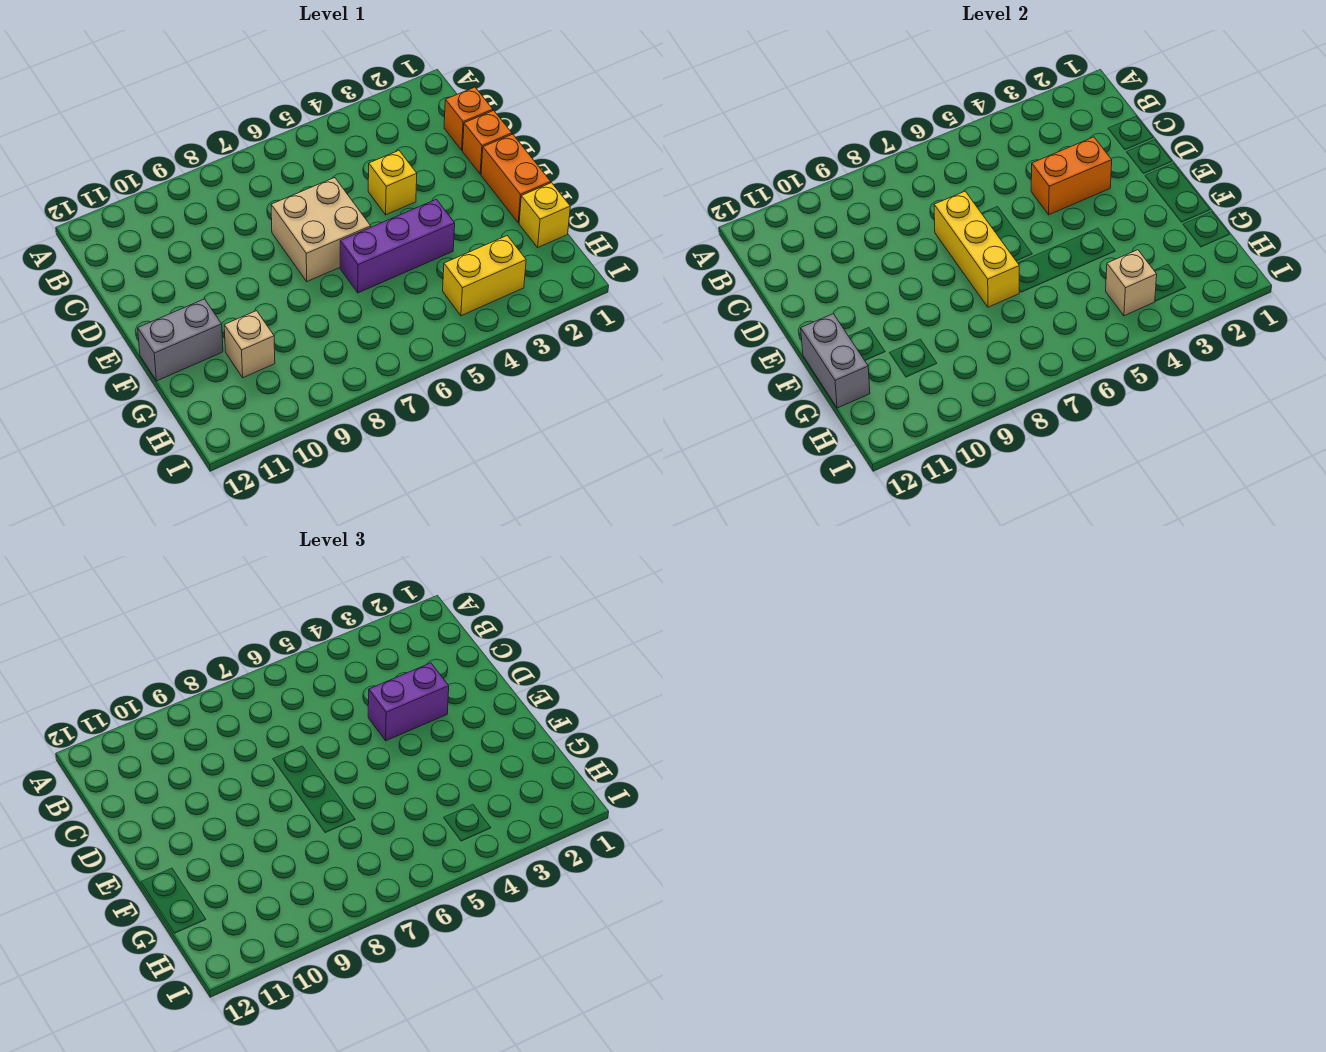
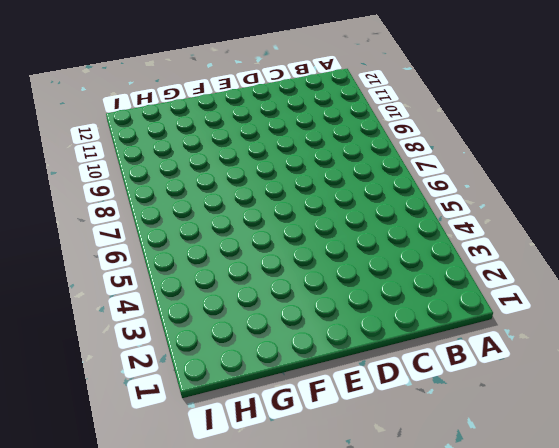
none -> orange 1x1 brick [444,87,493,150]
none -> orange 1x1 brick [463,111,512,174]
none -> yellow 1x1 brick [368,151,417,215]

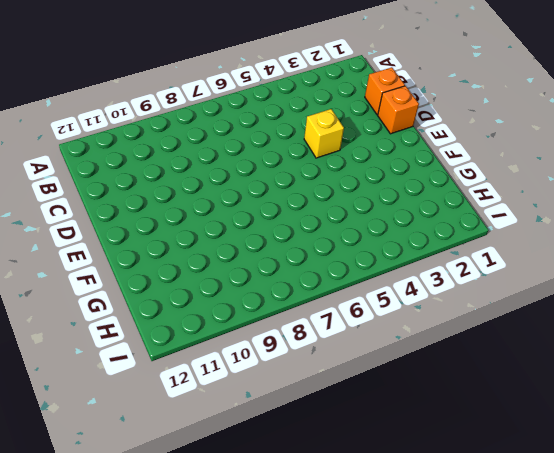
none -> tan 2x2 brick [271,178,371,281]
none -> orange 1x2 brick [481,134,551,223]
none -> purple 1x3 brick [340,199,455,293]

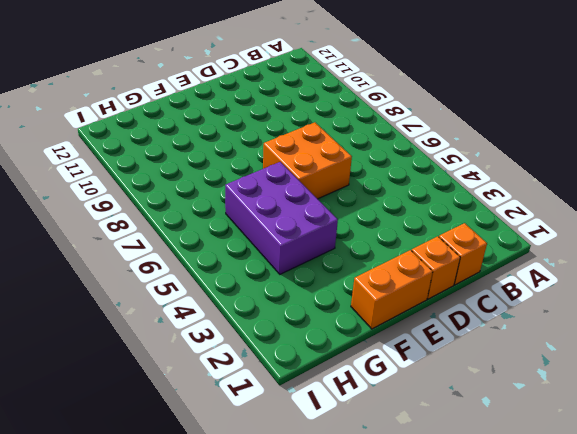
orange 2x2 brick [263,122,352,199] -> tan 2x2 brick [271,178,371,281]
purple 2x3 brick [225,162,338,274] -> purple 1x3 brick [340,199,455,293]
none -> yellow 1x1 brick [368,151,417,215]
none -> grey 1x2 brick [138,299,223,381]
none -> yellow 1x1 brick [519,183,570,247]

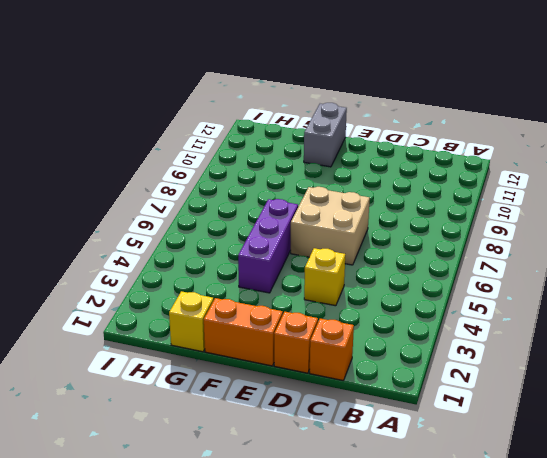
none -> tan 1x1 brick [224,311,275,378]
none -> yellow 1x2 brick [443,236,526,316]
none -> orange 1x2 brick [1031,137,1112,215]

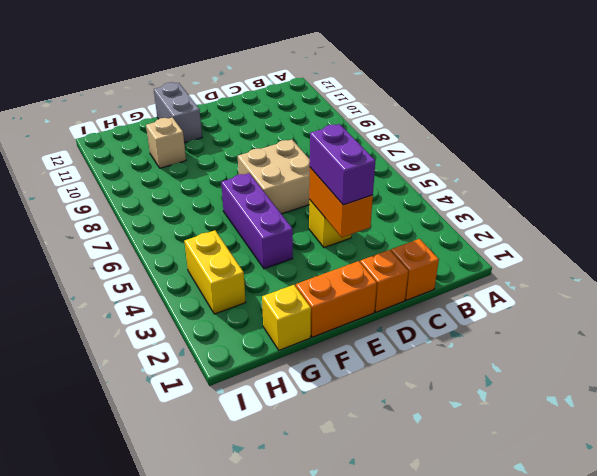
none -> yellow 1x3 brick [934,191,1019,307]
none -> grey 1x2 brick [801,314,870,408]
none -> tan 1x1 brick [1106,250,1157,316]

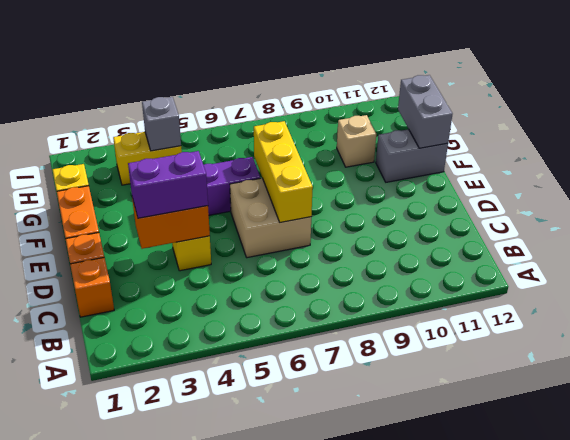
grey 1x1 brick [142,97,181,151] -> tan 1x1 brick [1106,250,1157,316]

